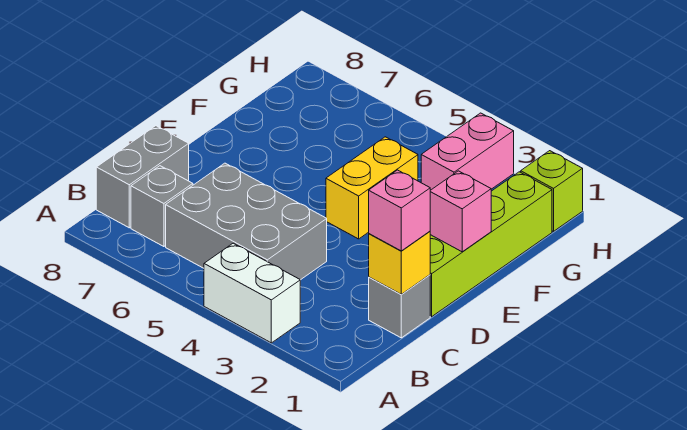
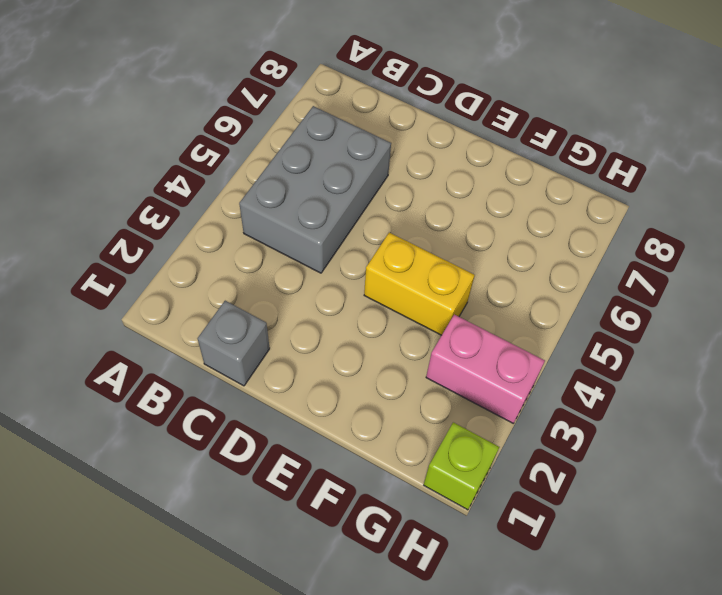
none -> white 1x2 brick [204,243,300,343]
none -> grey 1x1 brick [131,166,193,247]
none -> grey 1x2 brick [96,126,189,228]

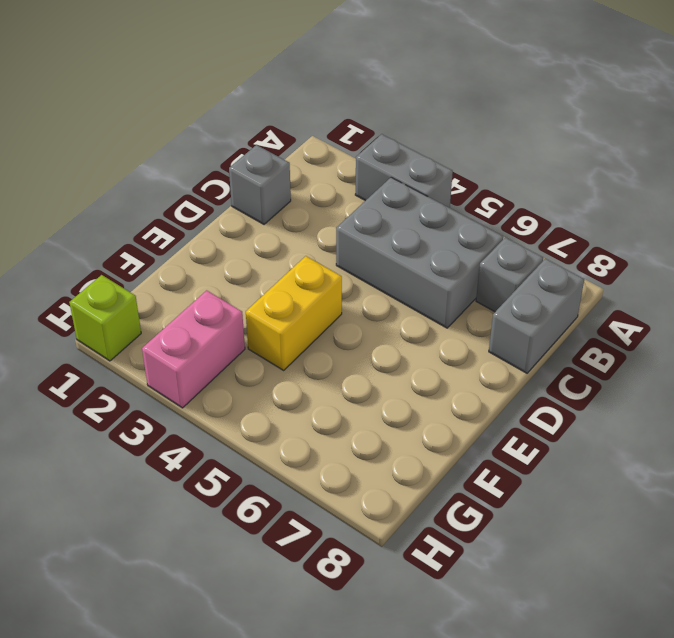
grey 1x2 brick [355,134,453,208] -> white 1x2 brick [204,243,300,343]
none -> lime 1x4 brick [430,172,552,316]
none -> yellow 1x1 brick [369,231,430,294]
none -> pink 1x1 brick [430,171,491,252]

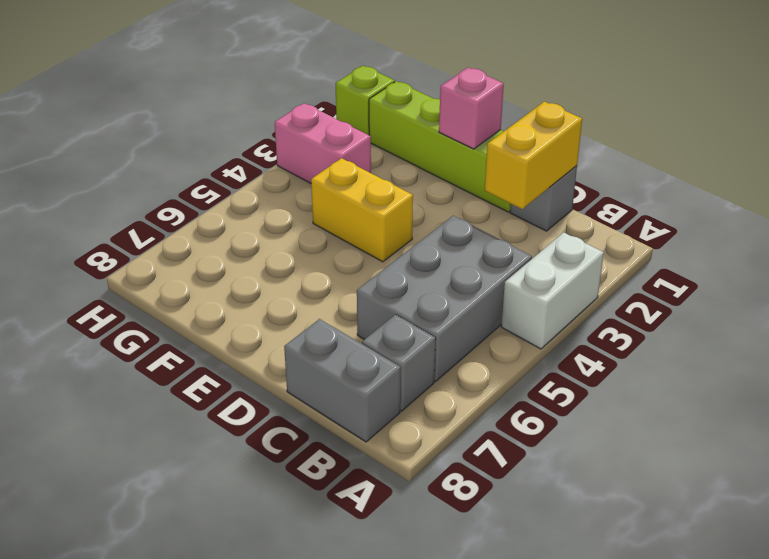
yellow 1x2 brick [485,102,582,209] -> yellow 1x1 brick [369,231,430,294]
none -> pink 1x1 brick [369,170,430,251]

